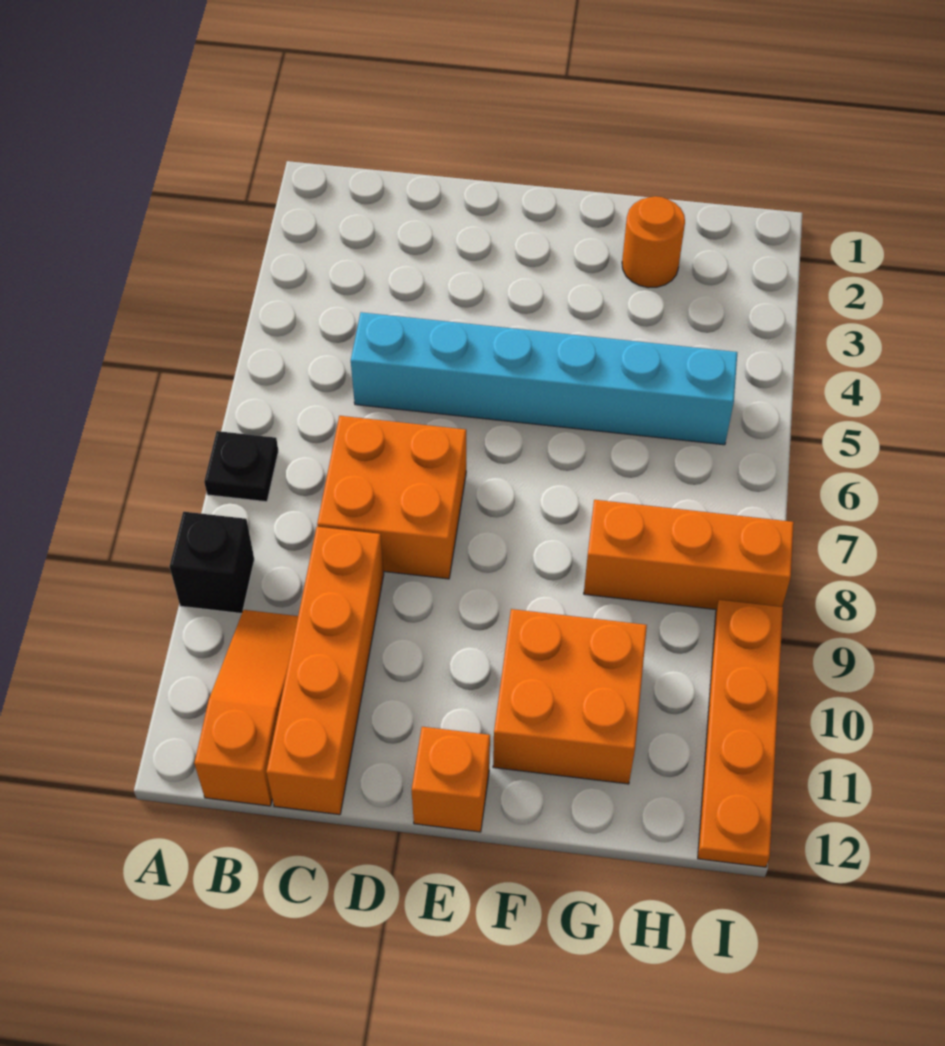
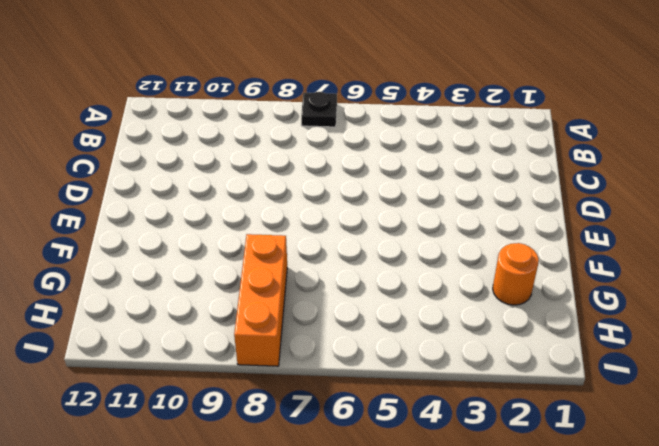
none -> black 1x1 brick [170,512,254,614]
none -> orange 1x3 slope [194,610,298,806]

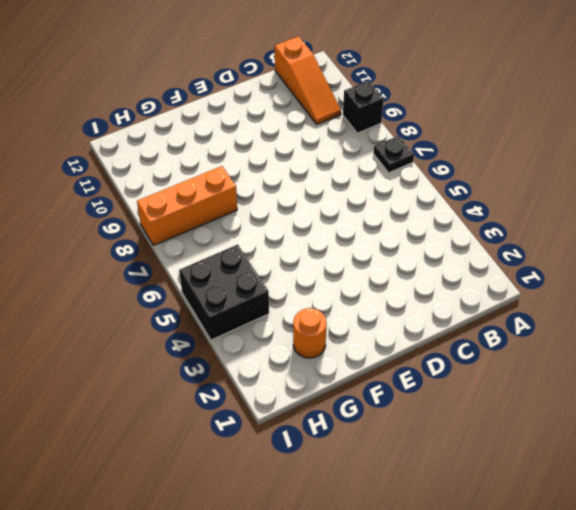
black 2x2 brick [179,244,269,340] -> cyan 1x6 brick [351,312,737,445]
none -> orange 2x2 brick [317,416,466,579]
none -> orange 1x4 brick [266,527,384,815]

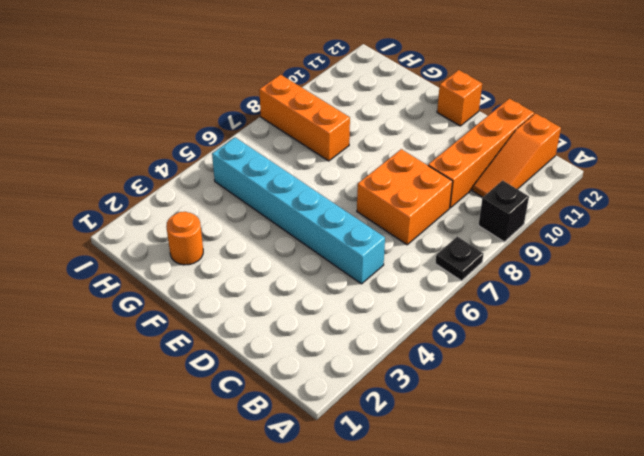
none -> orange 2x2 brick [493,609,647,784]
none -> orange 1x4 plate [698,600,783,867]

